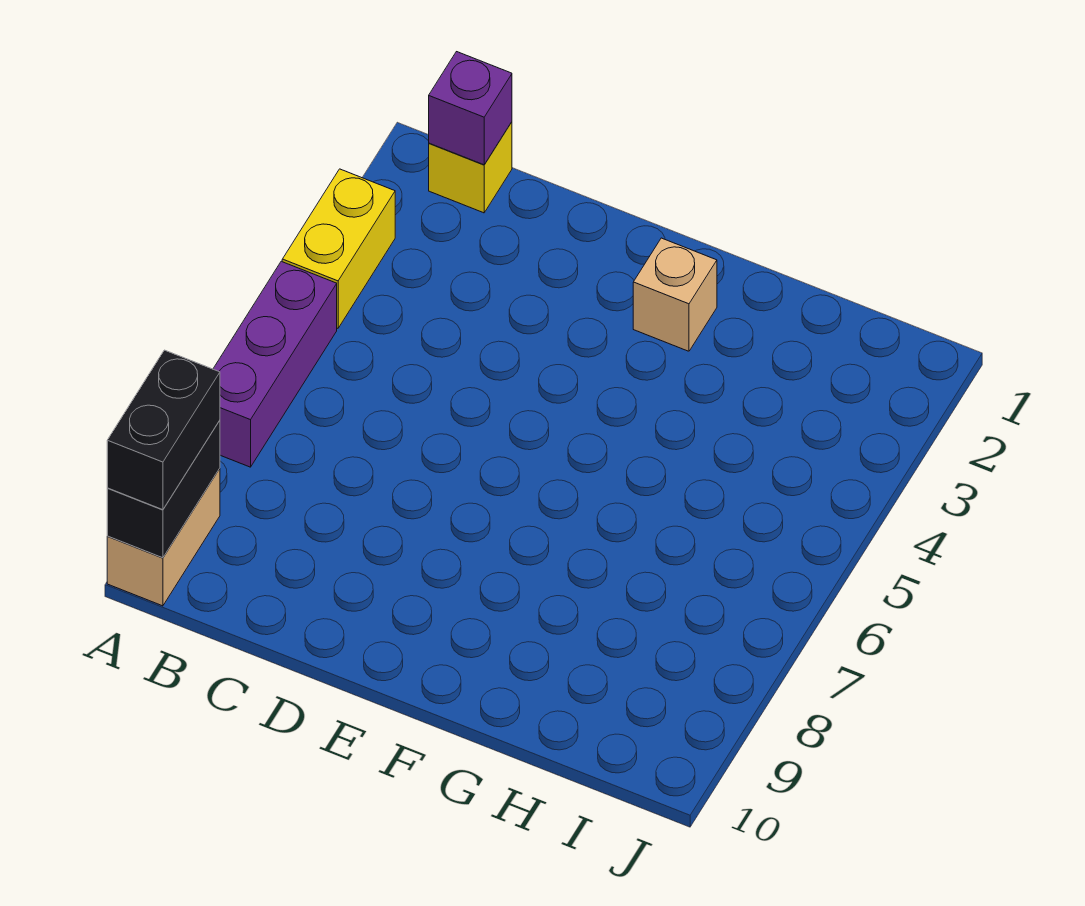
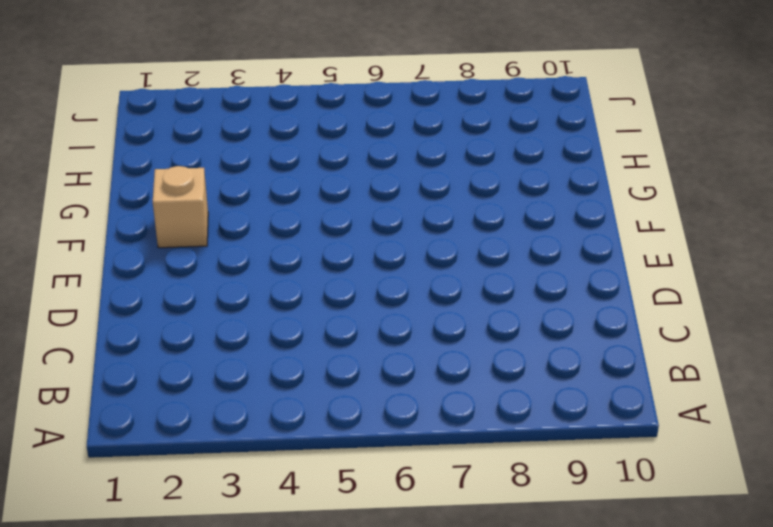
none -> yellow 1x2 brick [282,169,395,328]
none -> purple 1x3 brick [213,261,337,467]

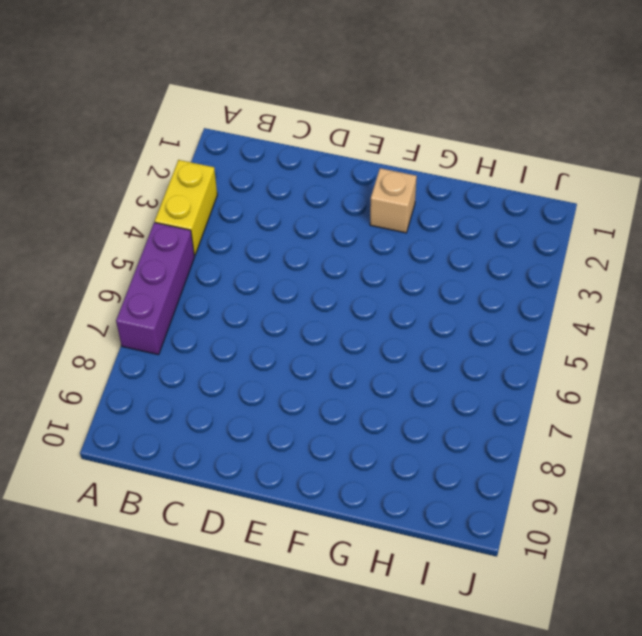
none -> tan 1x2 brick [107,469,220,606]
none -> yellow 1x1 brick [429,122,512,213]

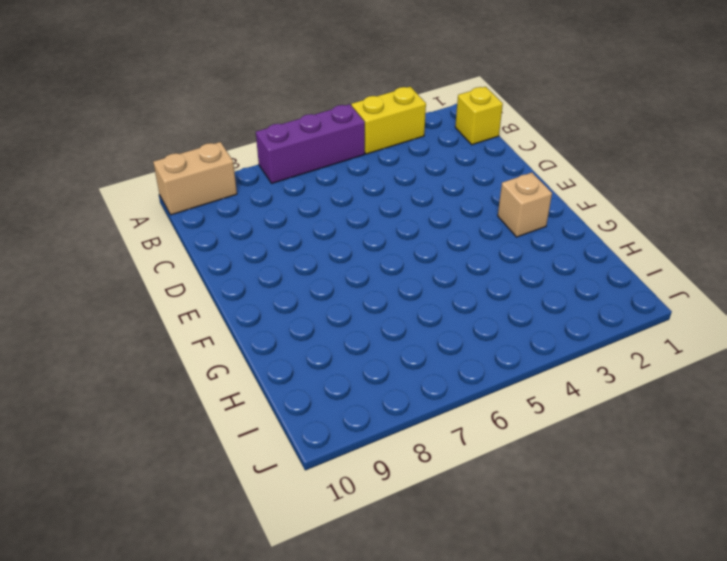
none -> black 1x2 brick [107,421,220,558]
none -> purple 1x1 brick [429,52,512,165]

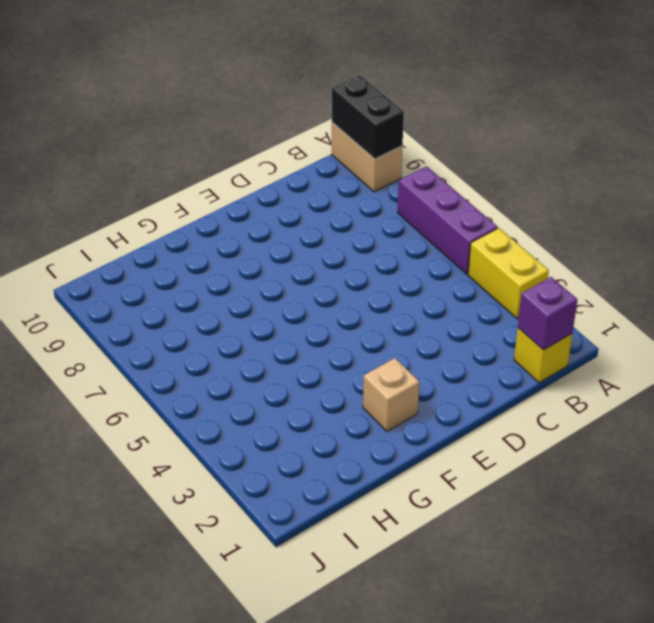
none -> black 1x2 brick [107,350,220,510]

